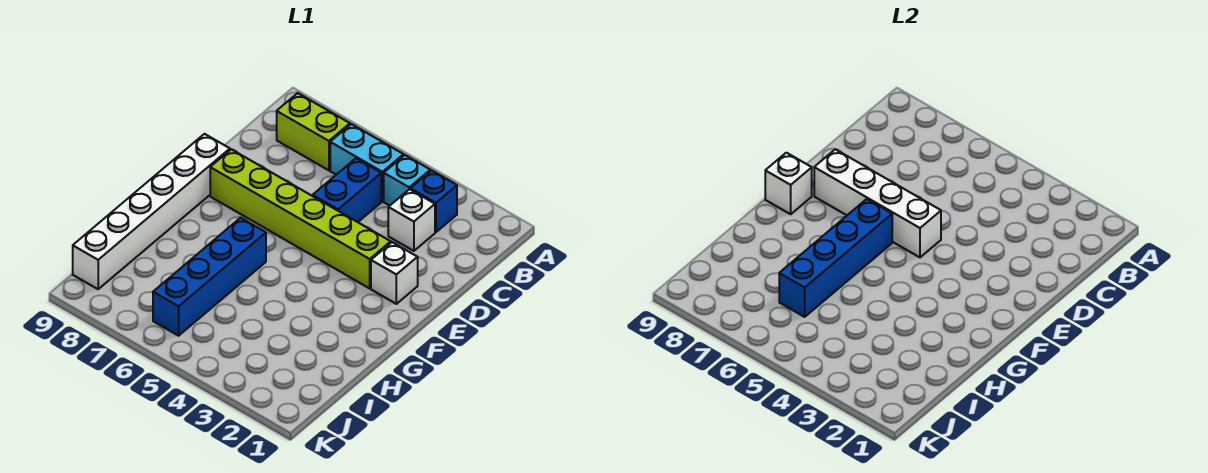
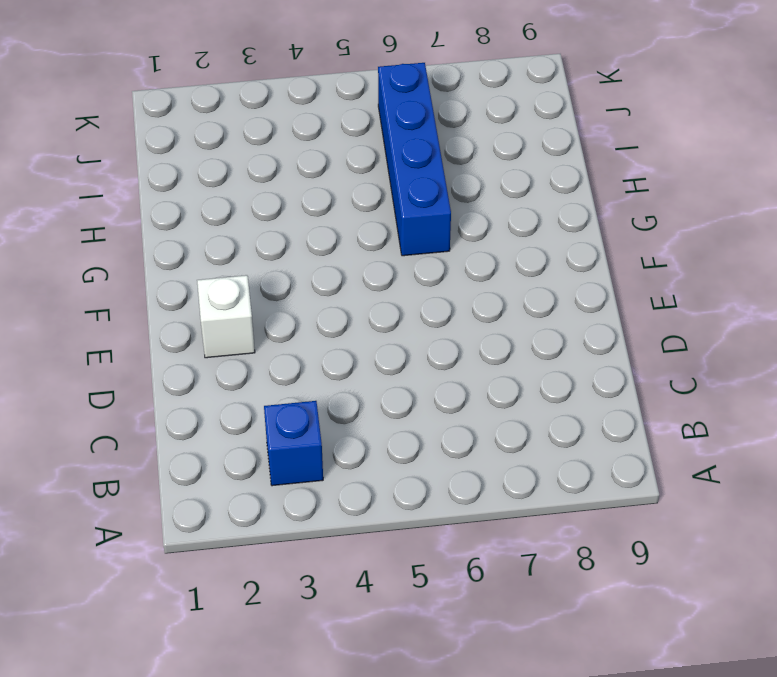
none -> cyan 1x1 brick [384,155,430,206]
none -> cyan 1x2 brick [330,124,404,201]
none -> lime 1x2 brick [277,93,350,170]

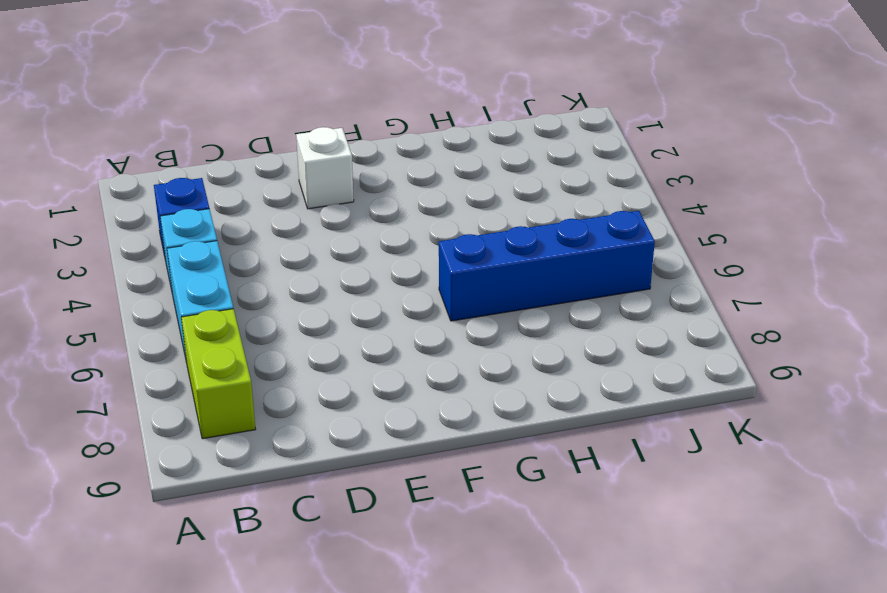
none -> white 1x1 brick [388,189,435,251]
none -> blue 1x2 brick [313,158,381,222]
none -> lime 1x6 brick [210,149,391,288]

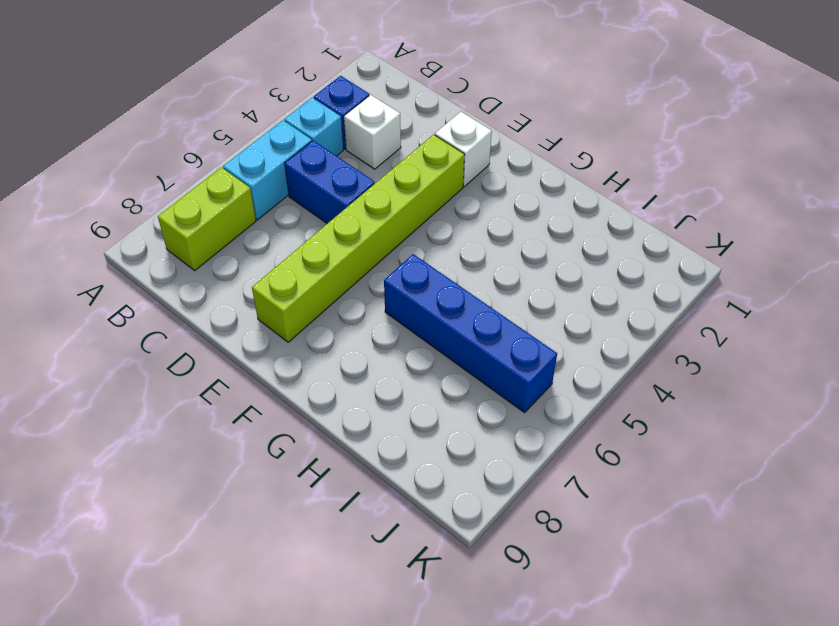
none -> white 1x6 brick [73,134,230,289]
none -> white 1x4 brick [814,149,941,257]
none -> blue 1x4 brick [779,199,892,317]

